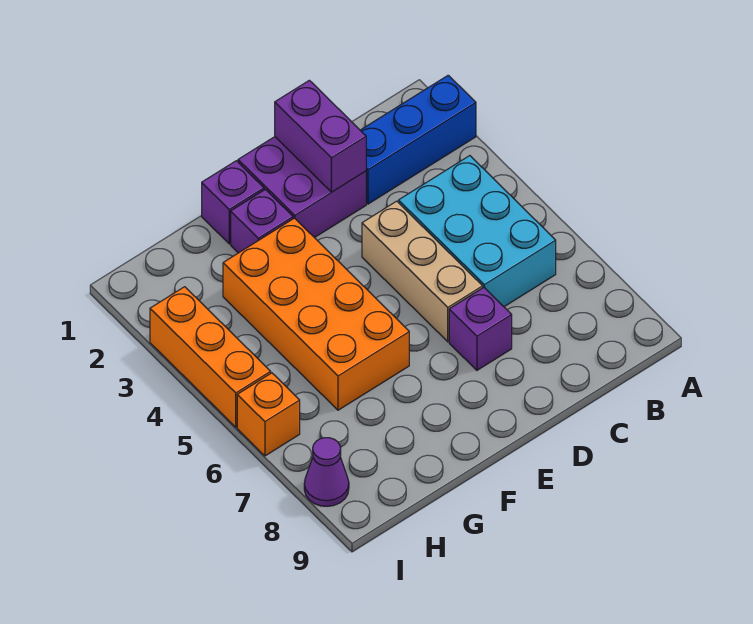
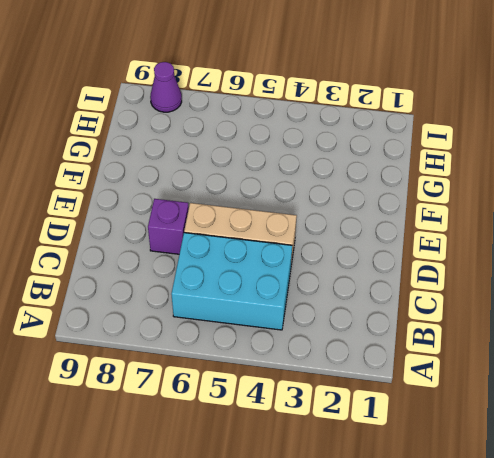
none -> blue 1x3 brick [360,75,476,204]
none -> purple 2x2 brick [238,137,366,238]
none -> purple 1x1 brick [202,161,264,244]

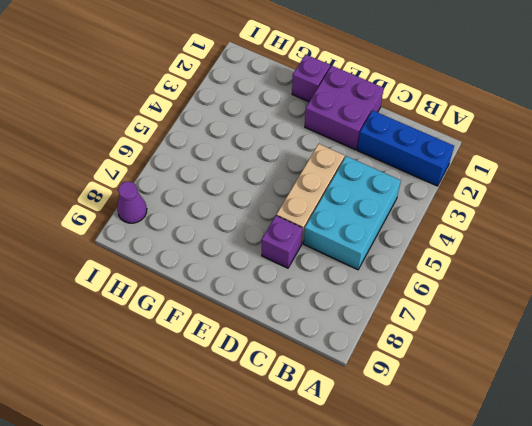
none -> purple 1x1 brick [231,189,293,253]
none -> orange 2x4 brick [223,218,409,410]
none -> orange 1x3 brick [150,287,271,427]

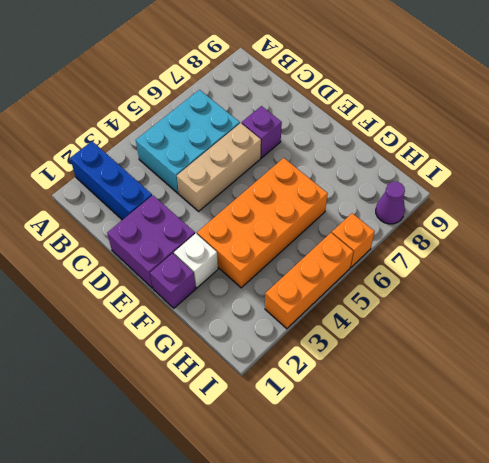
white 1x1 brick [174,234,218,288] -> purple 1x1 brick [231,189,293,253]
none -> purple 1x2 brick [275,80,366,192]

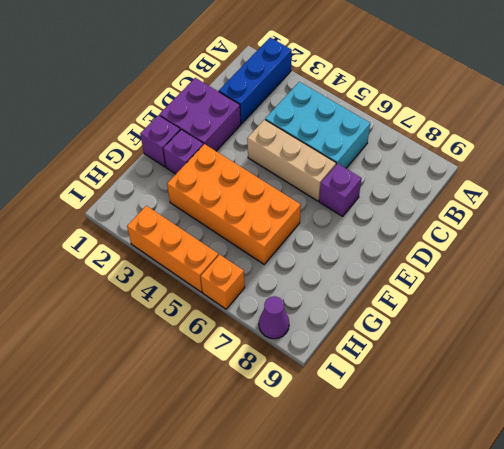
none -> purple 1x2 brick [275,80,366,192]

